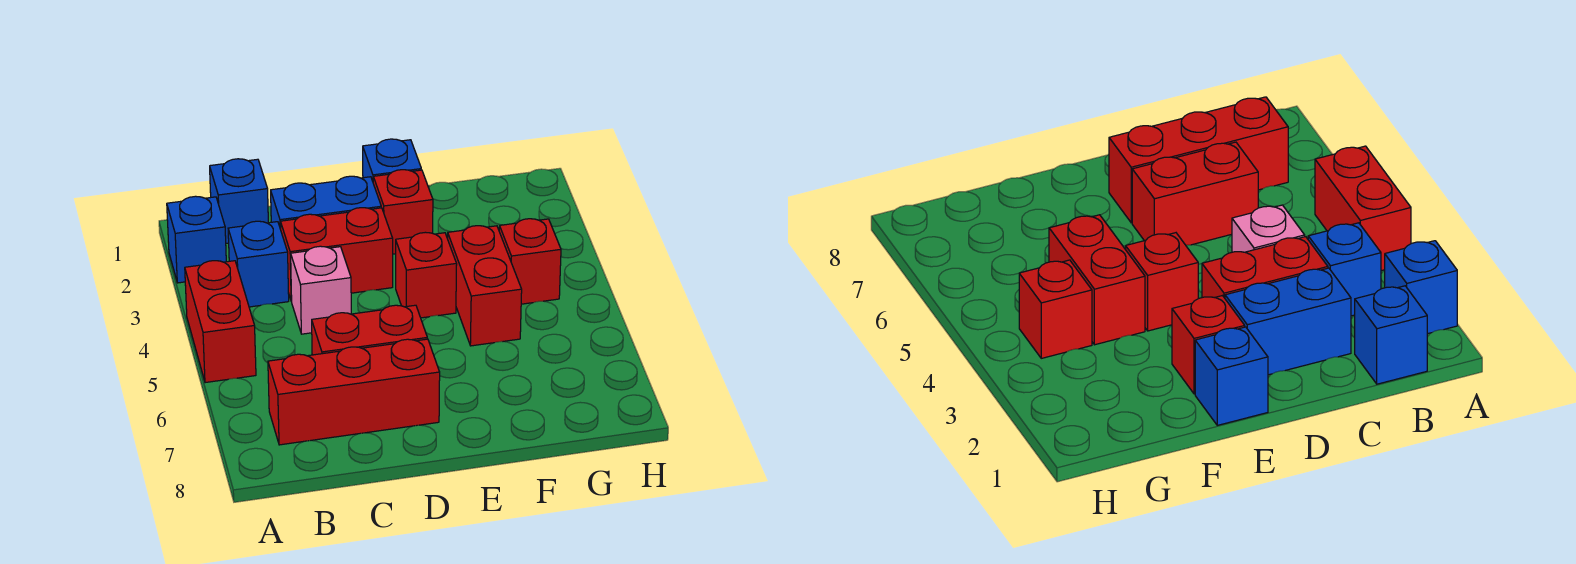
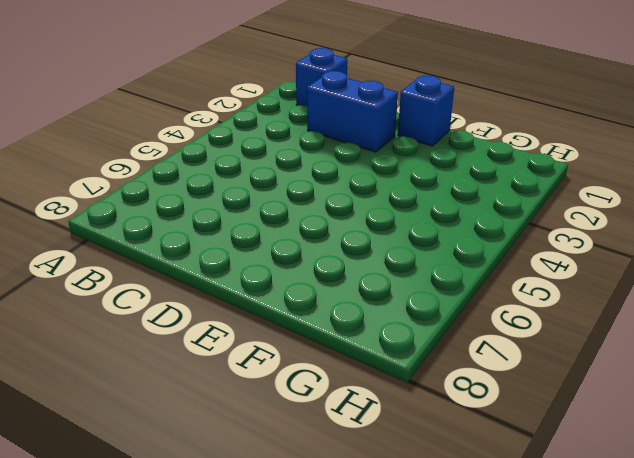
none -> blue 1x1 brick [167,196,226,283]
none -> red 1x2 brick [185,261,256,383]
none -> blue 1x1 brick [228,221,289,307]

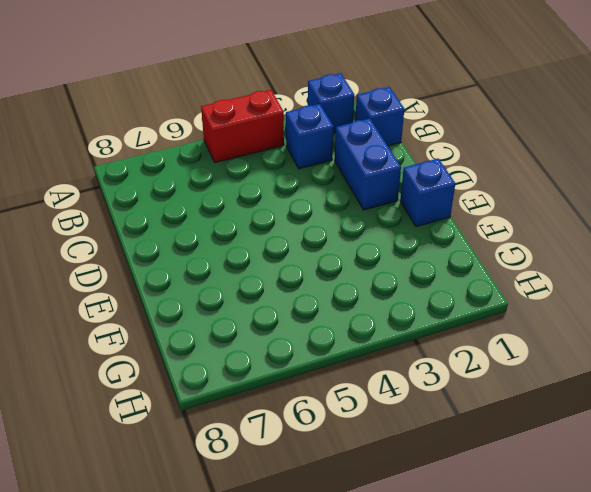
none -> red 1x3 brick [268,339,440,445]
none -> red 1x2 brick [280,208,393,301]
none -> pink 1x1 brick [291,246,351,334]

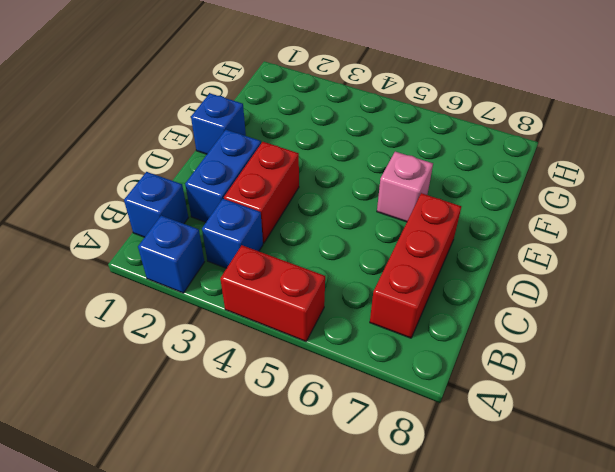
pink 1x1 brick [377,152,433,222] -> pink 1x1 brick moved to [291,246,351,334]
none -> red 1x2 brick [312,305,427,355]
none -> red 1x1 brick [373,170,433,254]
none -> red 1x1 brick [396,232,457,318]

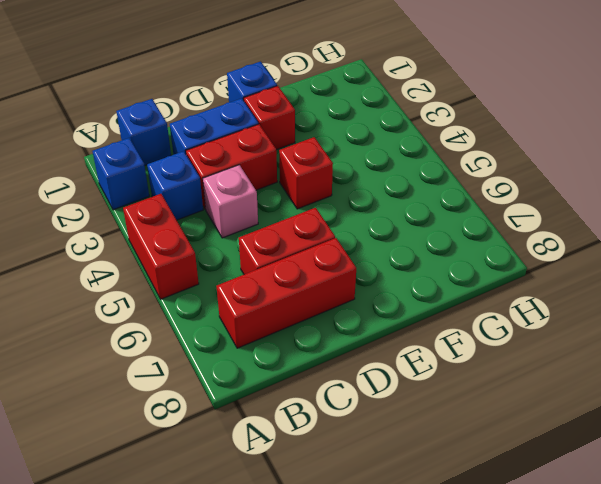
none -> red 1x2 brick [448,226,522,346]
none -> red 1x1 brick [499,219,561,304]

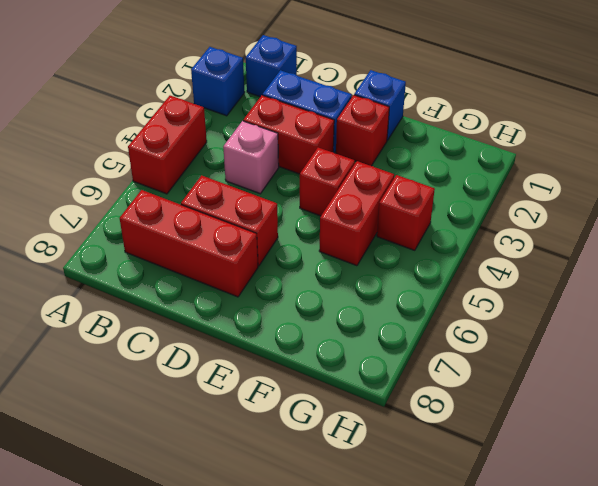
none -> blue 1x1 brick [228,221,289,307]

